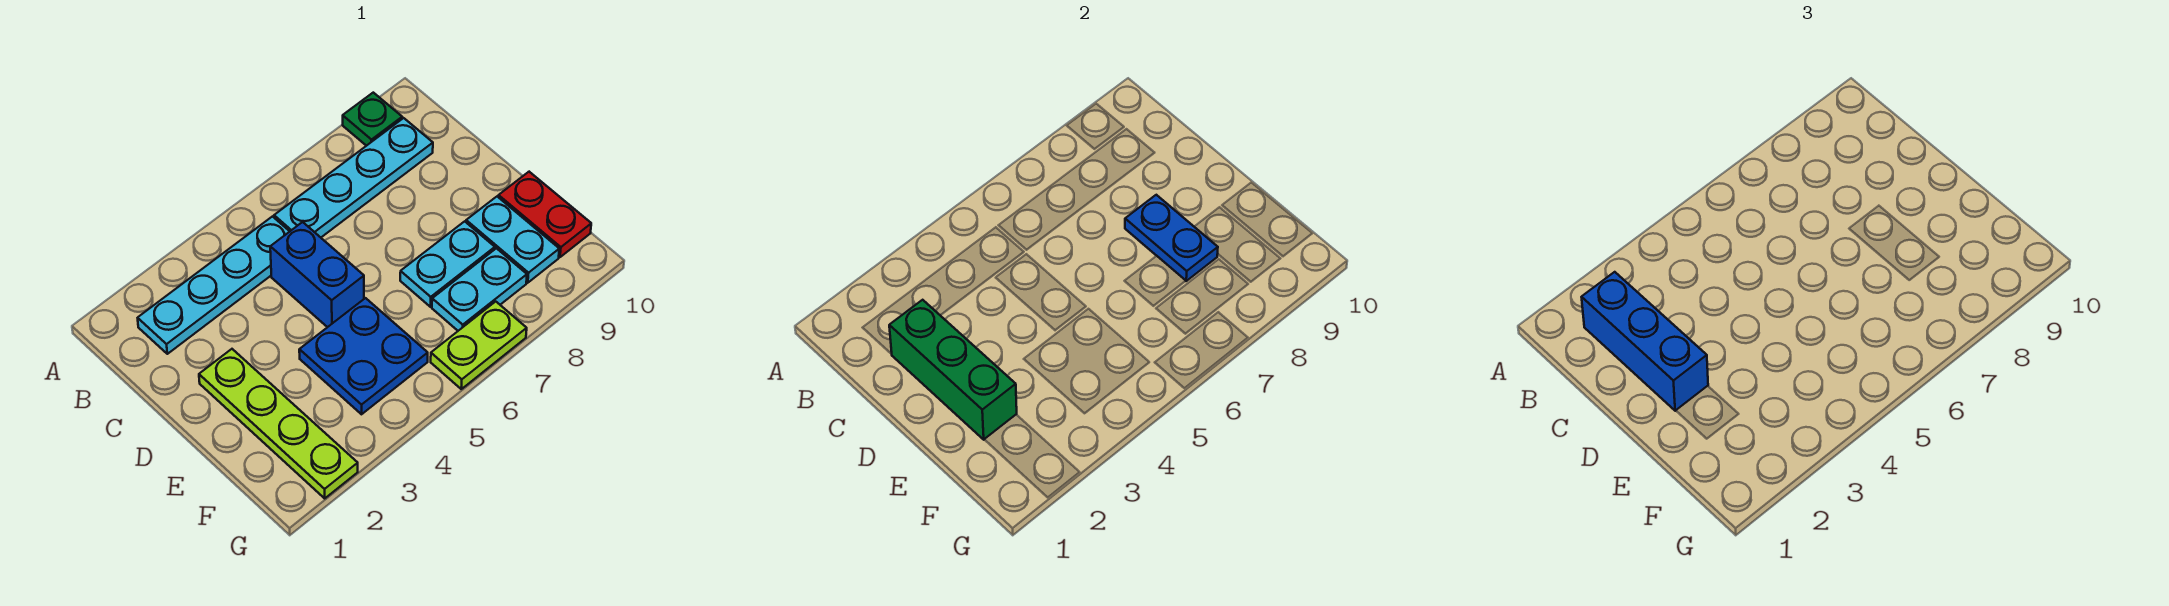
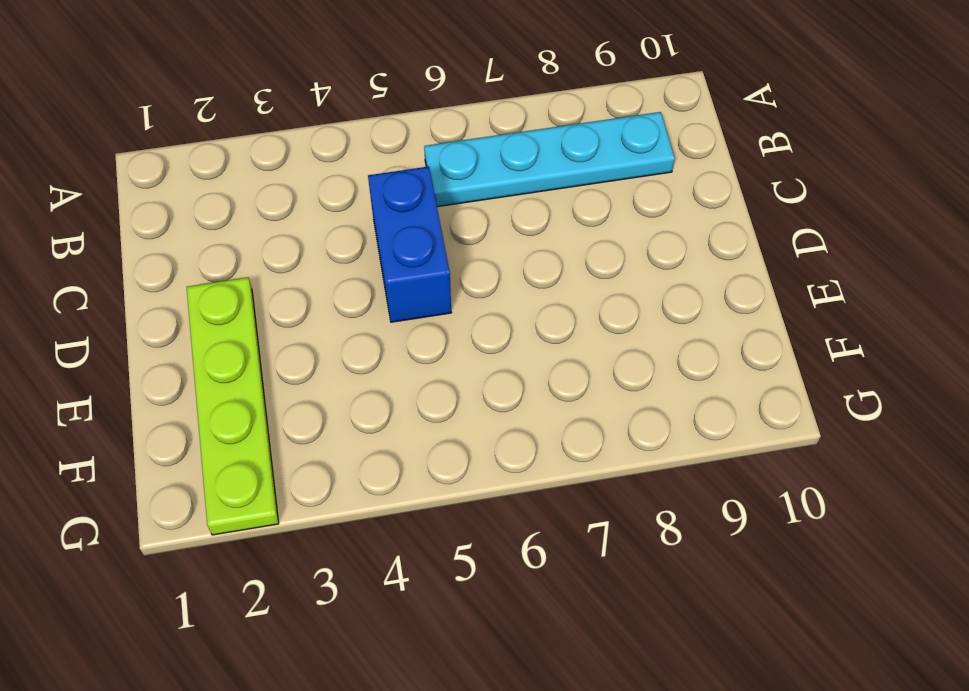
none -> green 1x1 plate [343,93,402,146]
none -> cyan 1x4 plate [138,217,290,354]
none -> blue 2x2 plate [299,298,428,414]

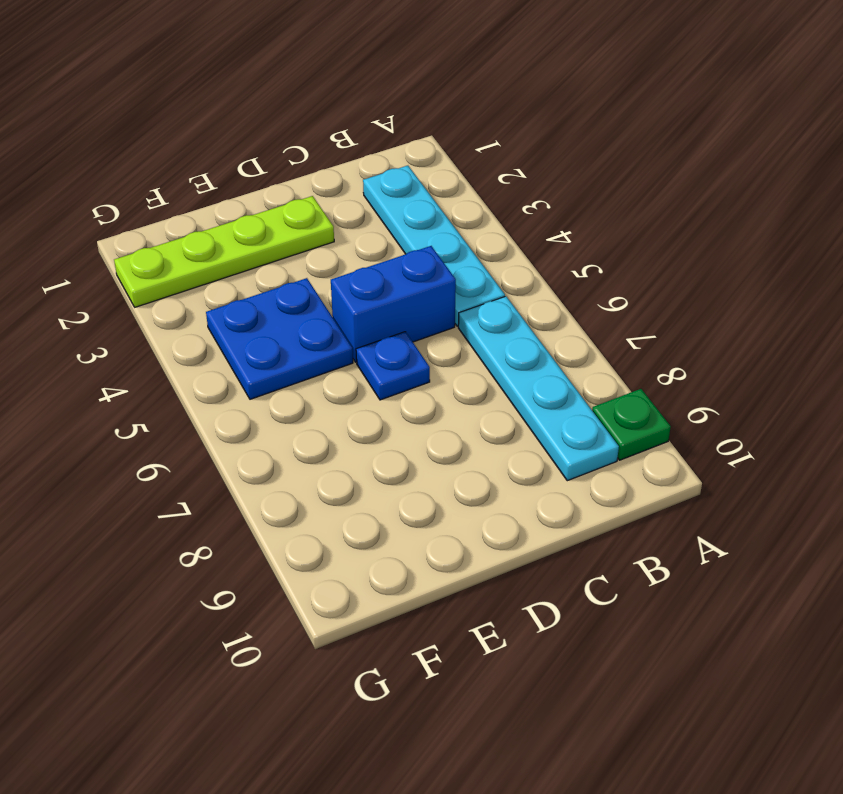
blue 1x1 plate [356,332,430,400] -> none
none -> cyan 1x2 plate [400,221,495,307]
none -> cyan 1x2 plate [466,197,559,283]
none -> red 1x2 plate [498,172,591,257]

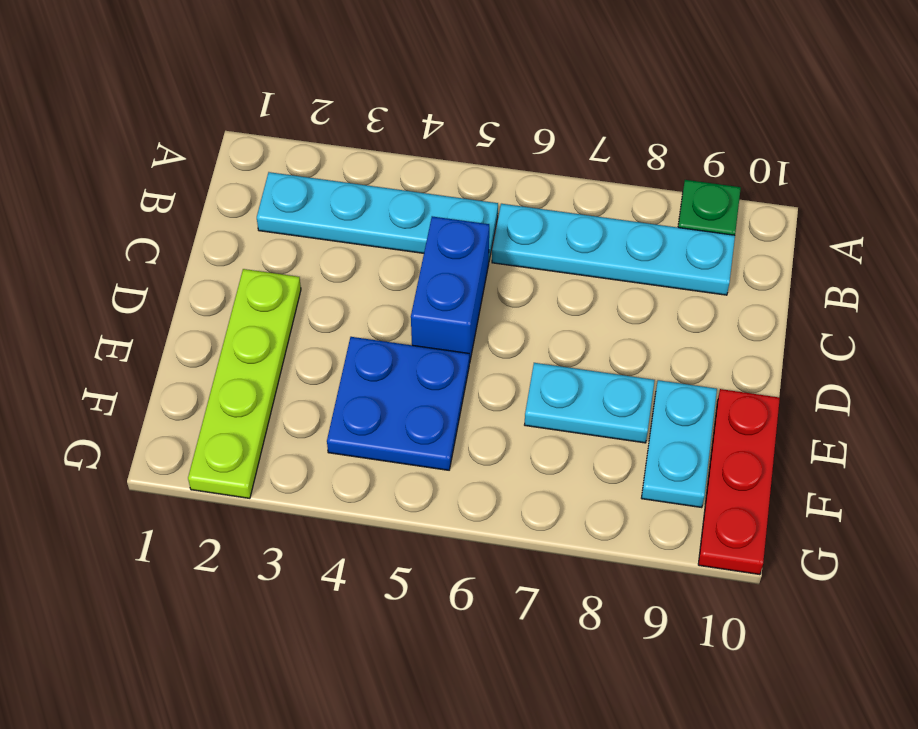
red 1x3 plate [698,389,780,575] -> red 1x2 plate [498,172,591,257]
none -> cyan 1x2 plate [432,248,527,331]
none -> lime 1x2 plate [431,302,527,389]
none -> green 1x3 brick [889,300,1017,440]

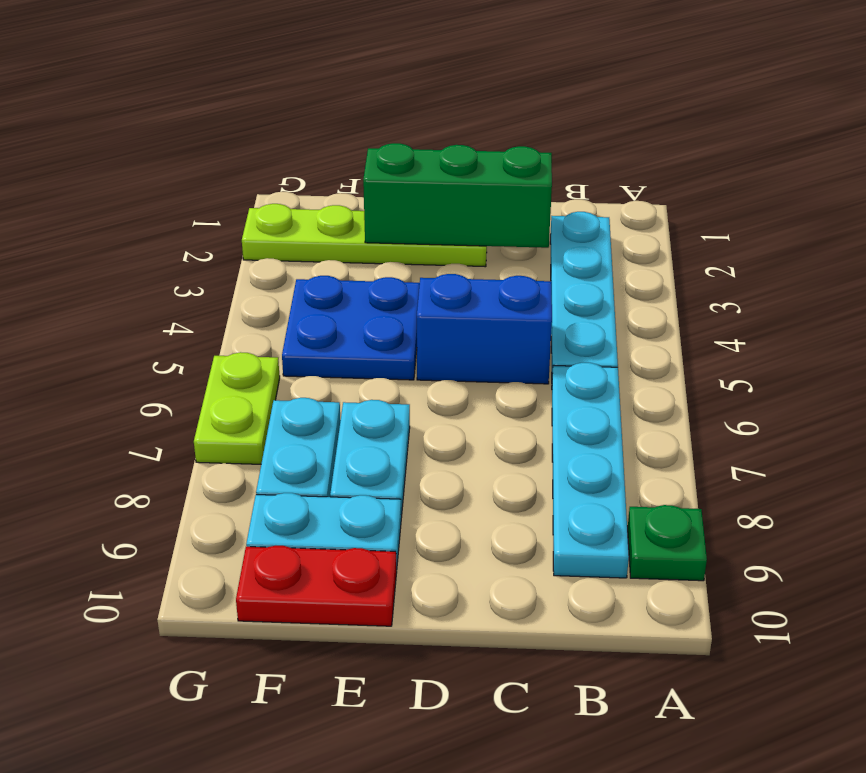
none -> blue 1x2 plate [1125,195,1218,281]
none -> blue 1x3 brick [1582,272,1708,411]

